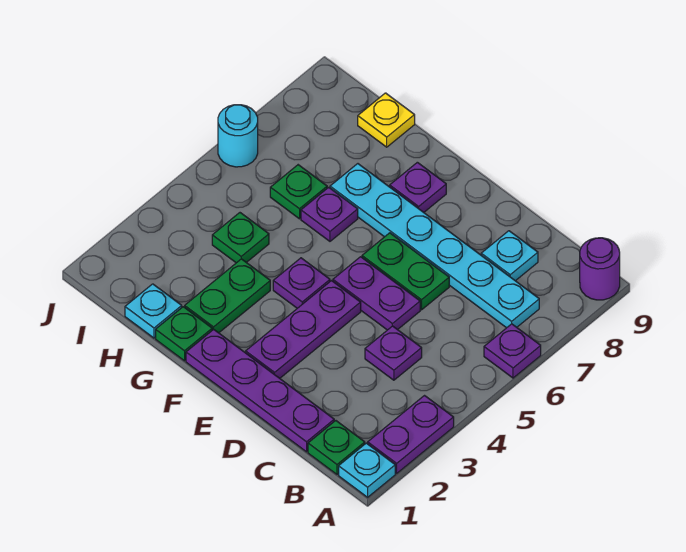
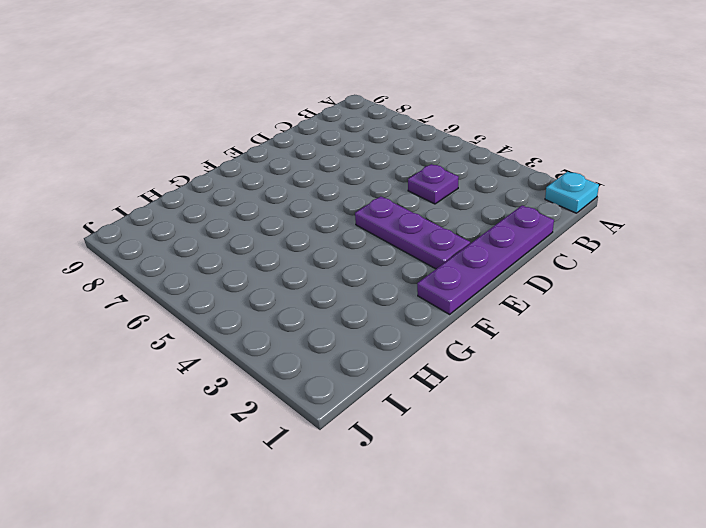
none -> purple 1x2 plate [368,396,454,473]
none -> purple 1x1 plate [484,324,541,378]
none -> purple 1x1 round brick [580,238,620,300]

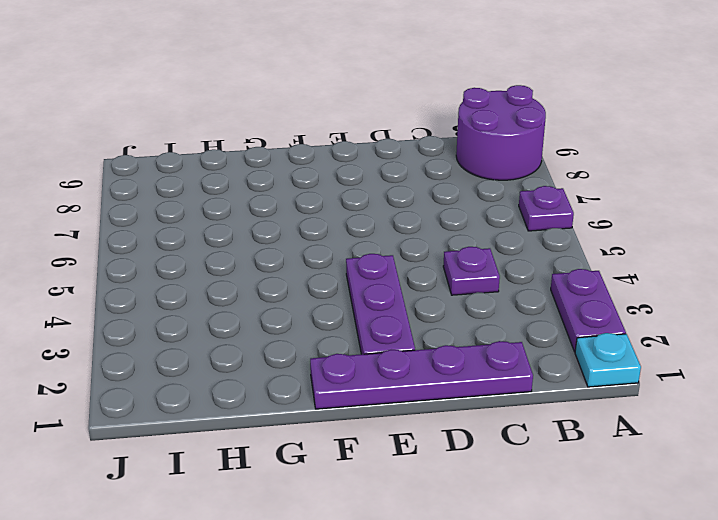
purple 2x2 round brick [456,85,546,180] -> purple 1x1 round brick [580,238,620,300]
none -> green 1x1 plate [308,421,365,475]
none -> cyan 1x6 plate [330,164,539,328]
none -> cyan 1x1 plate [481,231,538,281]

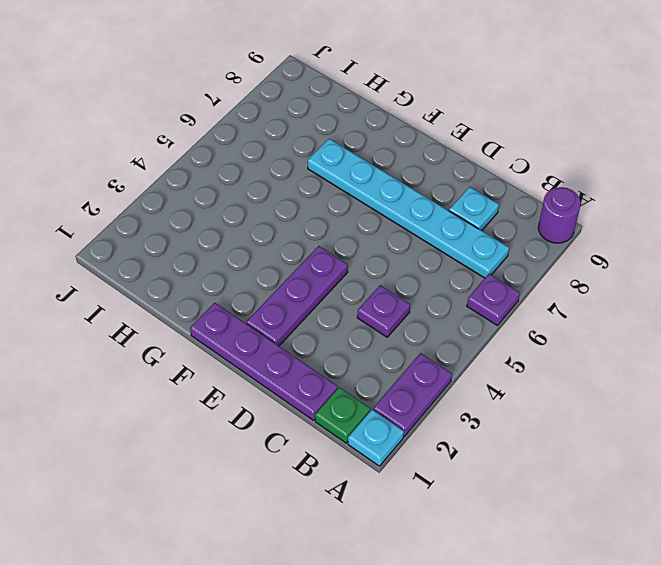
none -> purple 1x2 plate [333,257,420,330]
none -> green 1x2 plate [362,233,449,310]
none -> purple 1x1 plate [273,258,330,308]

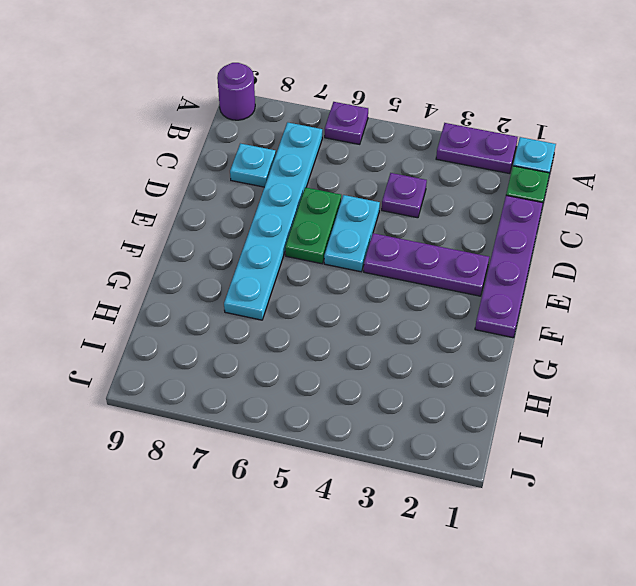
cyan 1x2 plate [324,195,380,272] -> purple 1x2 plate [333,257,420,330]
none -> purple 1x1 plate [273,258,330,308]
none -> purple 1x1 plate [390,162,446,212]
none -> green 1x1 plate [156,307,212,361]

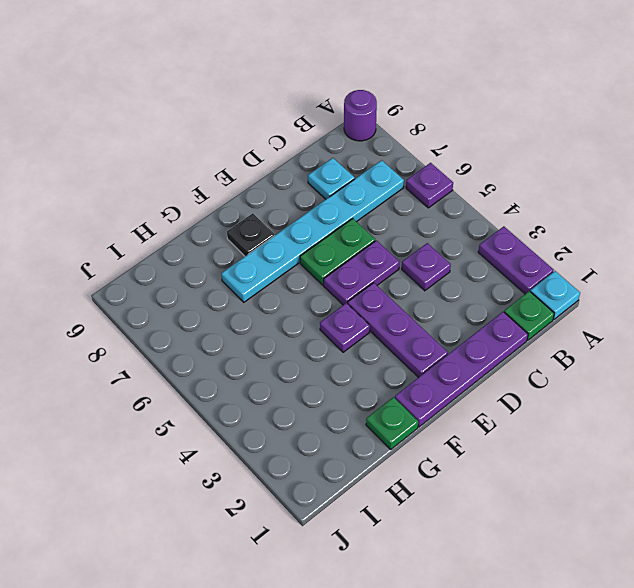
black 1x1 plate [227,213,275,256] -> purple 1x1 plate [390,162,446,212]
none -> green 1x2 plate [185,259,270,333]
none -> purple 1x1 plate [301,187,358,241]
none -> cyan 1x1 plate [125,284,182,338]

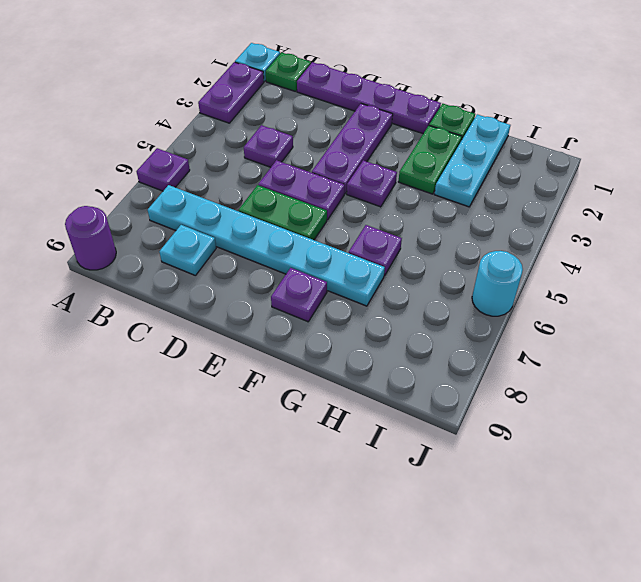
cyan 1x3 plate [434,114,510,207] -> cyan 1x1 plate [125,284,182,338]
none -> green 1x1 plate [212,213,269,263]
none -> green 1x1 plate [270,165,327,219]
none -> yellow 1x1 plate [358,93,415,147]

